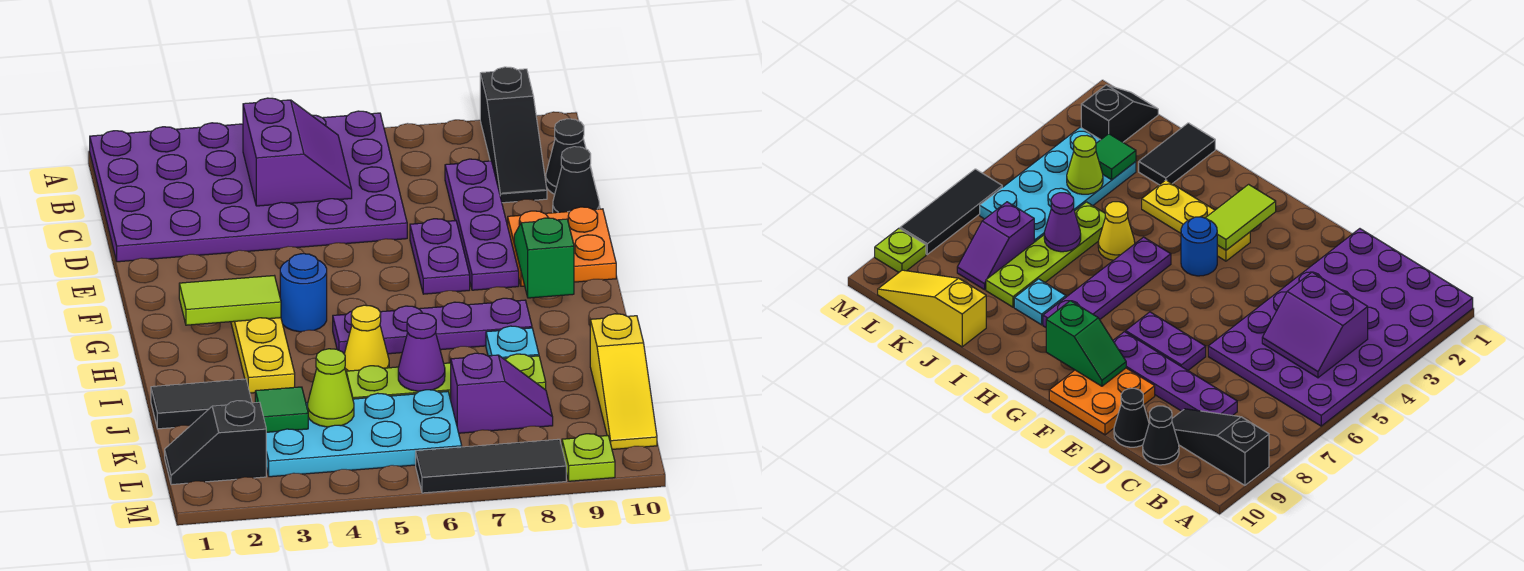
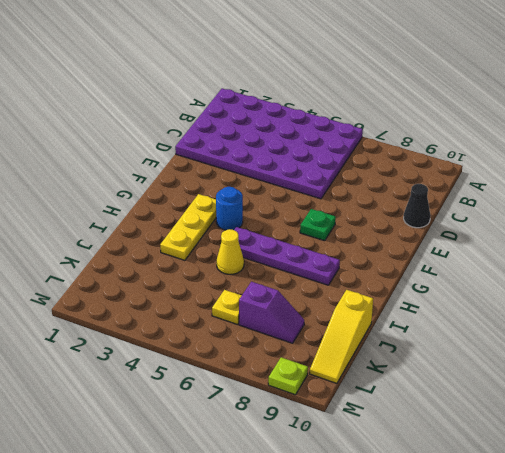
green 1x1 plate [300,209,336,241] -> purple 1x2 plate [410,219,470,294]
yellow 1x1 plate [212,290,242,325] -> cyan 2x4 plate [266,390,462,477]
none -> black 1x3 slope [480,67,547,203]
none -> purple 1x4 plate [445,159,519,290]
none -> black 1x1 cone [546,119,592,194]

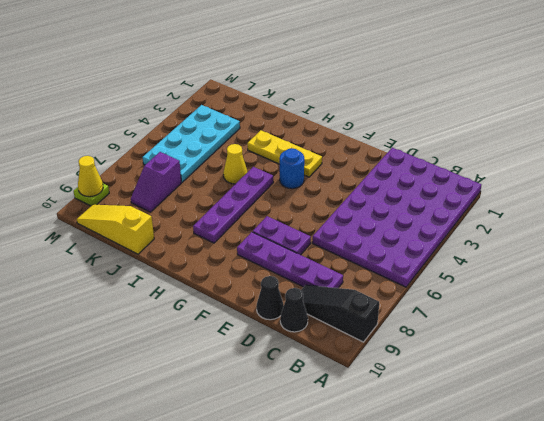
yellow 1x1 cone [78,156,103,197] -> none
none -> orange 2x2 plate [508,207,616,286]
none -> cyan 1x1 plate [486,326,539,359]
none -> black 1x2 tile [151,379,252,429]

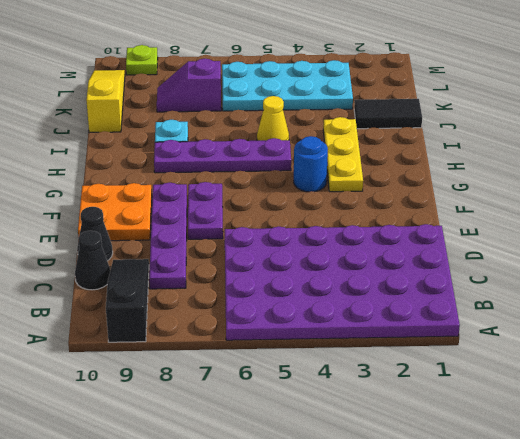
none -> lime 1x4 plate [346,354,546,400]
none -> black 1x2 slope [165,401,266,485]
none -> black 1x3 tile [416,439,566,493]

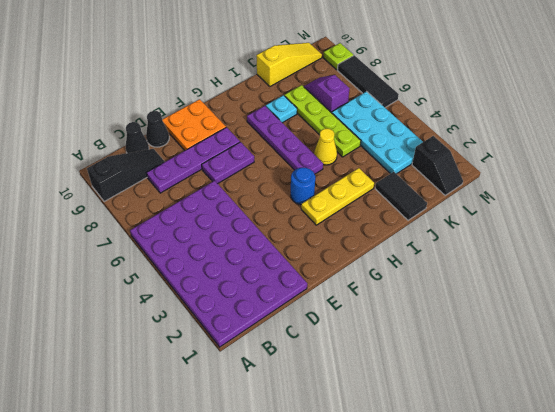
none -> purple 2x2 slope [243,98,352,206]
none -> green 1x2 slope [514,218,574,298]
none -> lime 1x2 tile [179,276,281,325]

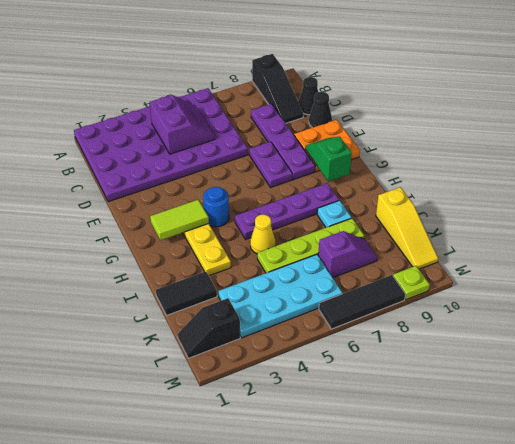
none -> purple 1x1 cone [398,313,445,391]
none -> green 1x1 tile [255,387,308,432]
none -> lime 1x1 cone [308,349,354,427]

